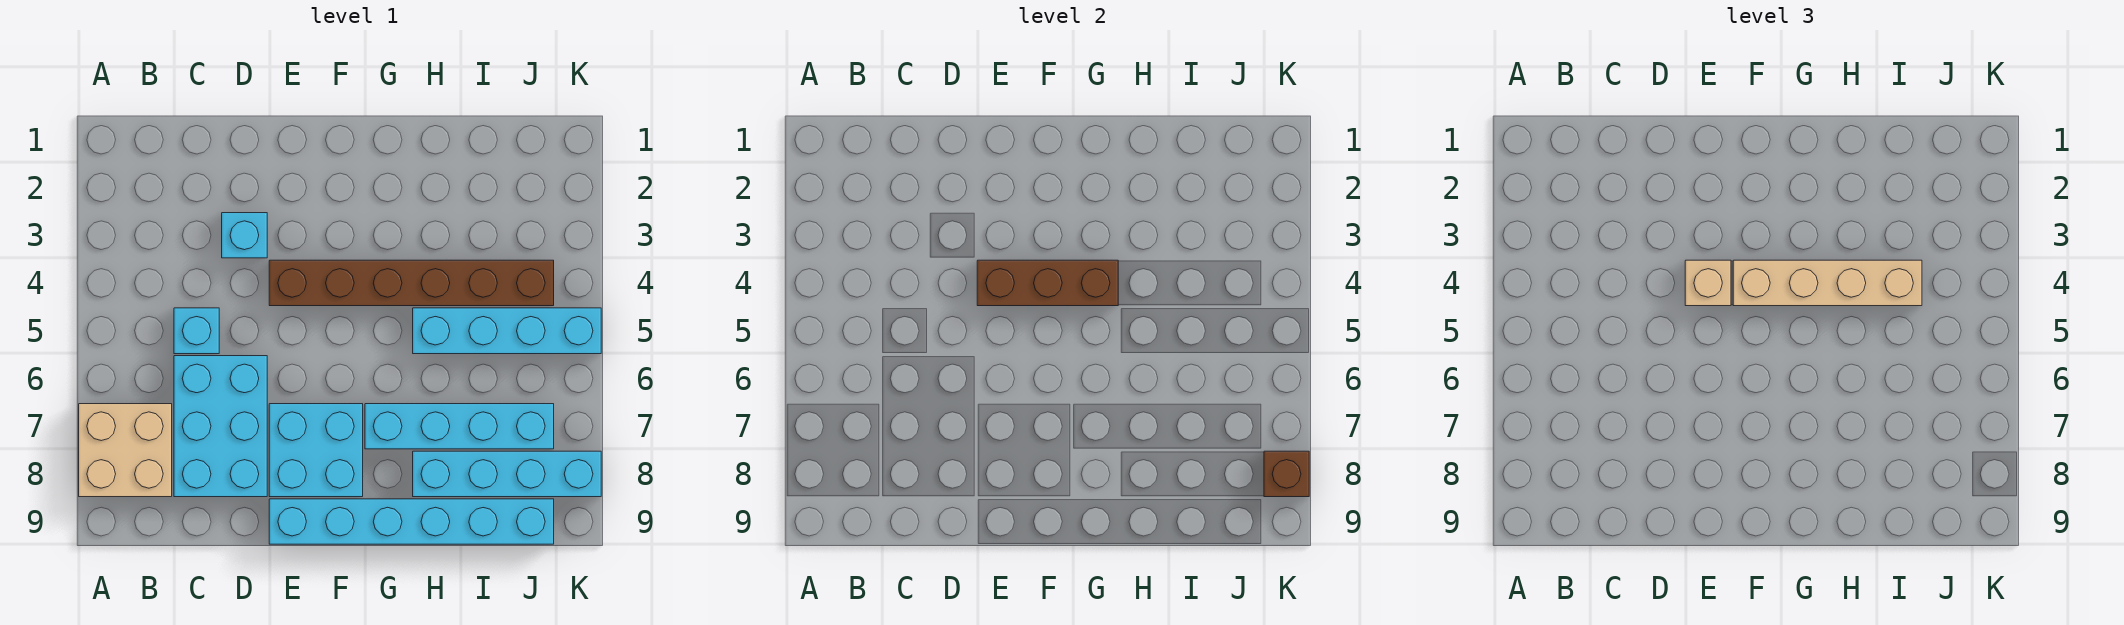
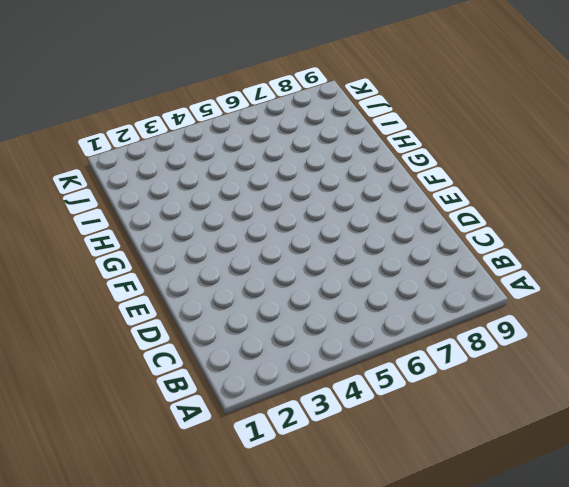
none -> tan 2x2 brick [79,404,172,497]
none -> cyan 1x1 brick [174,308,219,354]
none -> cyan 2x3 brick [174,356,267,497]

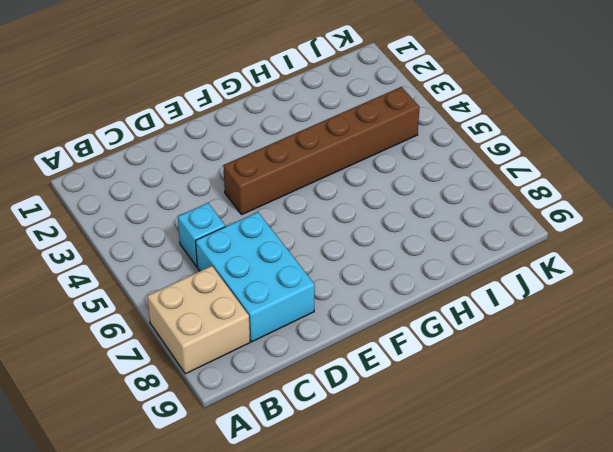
none -> cyan 1x1 brick [222,213,267,258]
none -> cyan 2x2 brick [269,404,363,497]
none -> cyan 1x6 brick [269,499,554,544]

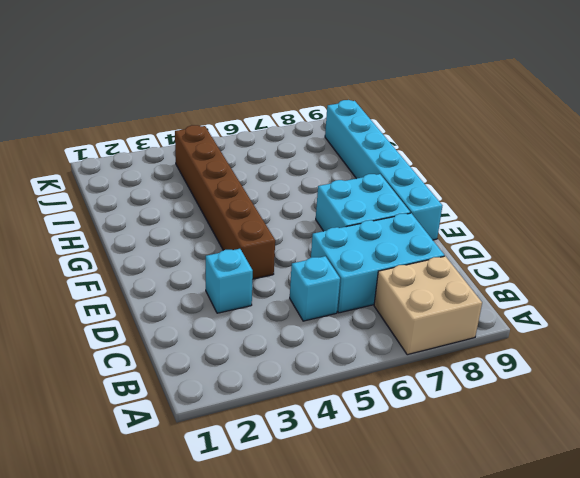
none -> cyan 1x4 brick [365,404,554,449]
none -> cyan 1x4 brick [413,308,601,354]
none -> cyan 1x4 brick [413,451,601,497]

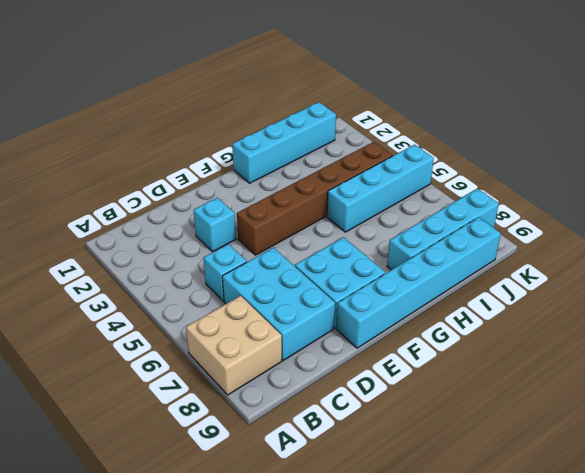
cyan 1x4 brick [232,102,336,183] -> cyan 1x4 brick moved to [365,404,554,449]
none -> brown 1x3 brick [977,260,1118,306]
none -> brown 1x1 brick [1264,451,1309,497]
none -> tan 1x1 brick [1685,260,1731,306]

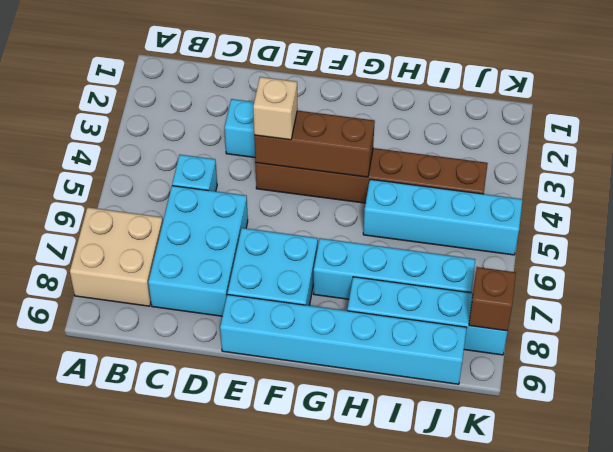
none -> tan 1x4 brick [1733,260,1922,306]

